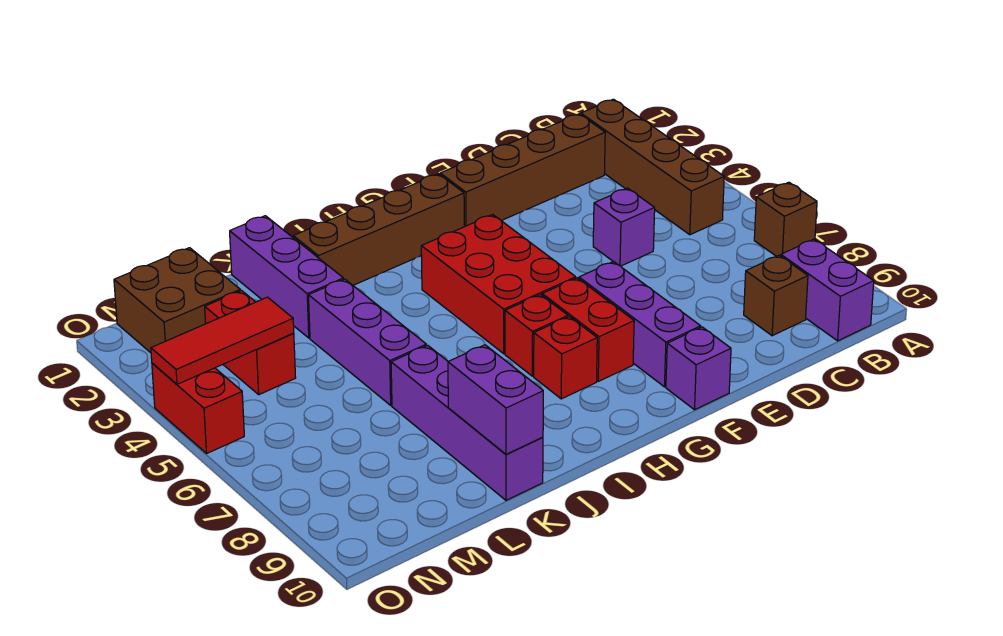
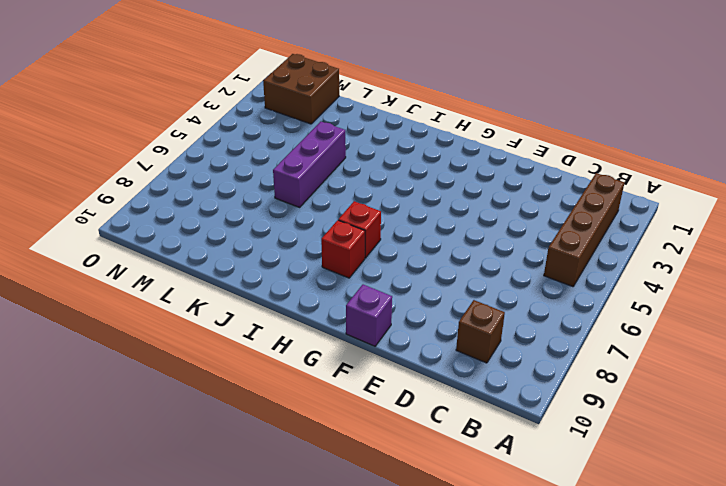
none -> brown 1x1 brick [754,182,817,256]
none -> purple 1x2 brick [781,239,874,341]
none -> brown 1x4 brick [440,114,605,227]

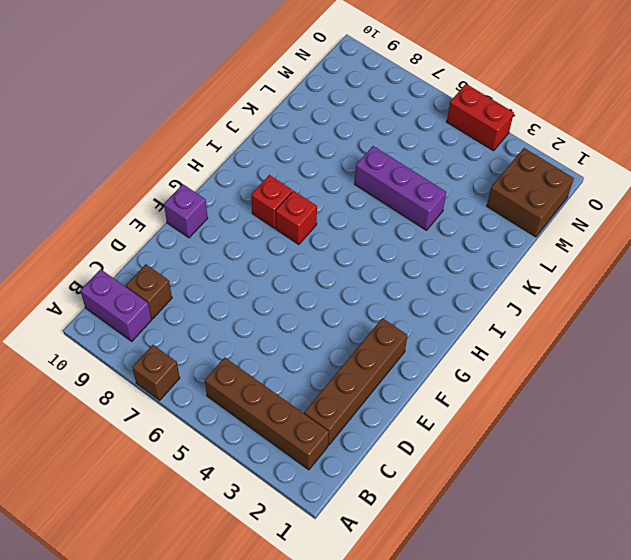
none -> purple 1x1 brick [593,188,655,266]
none -> purple 1x3 brick [579,261,701,387]
none -> brown 1x4 brick [293,174,464,285]

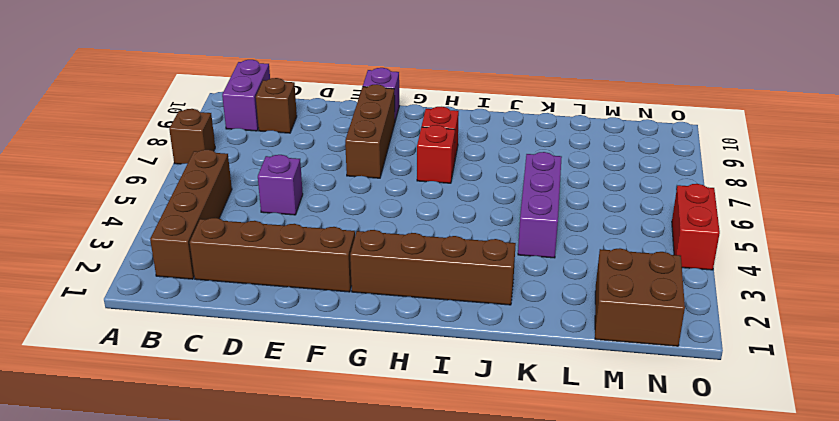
brown 1x3 brick [345,84,395,178] -> purple 1x3 brick [579,261,701,387]
none -> red 2x3 brick [421,215,576,354]
none -> red 1x2 brick [542,278,634,381]
none -> purple 1x3 brick [230,216,343,338]

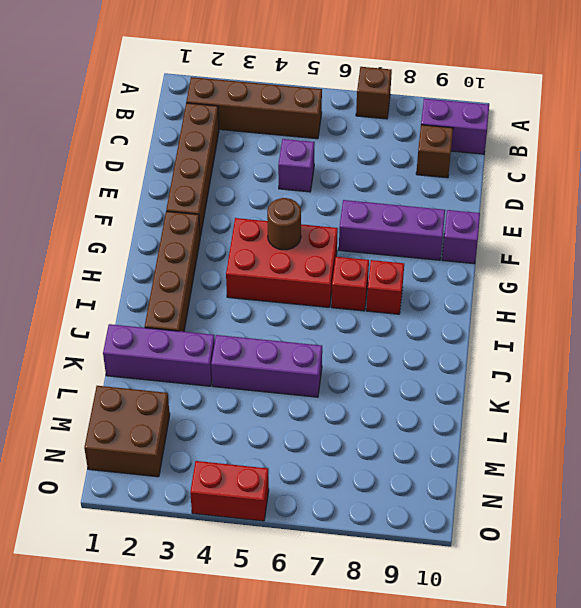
brown 1x1 round brick [267,198,301,250] -> none
none -> red 1x2 brick [542,278,634,381]
none -> purple 1x4 brick [391,345,543,500]
none -> red 1x2 brick [205,291,296,395]

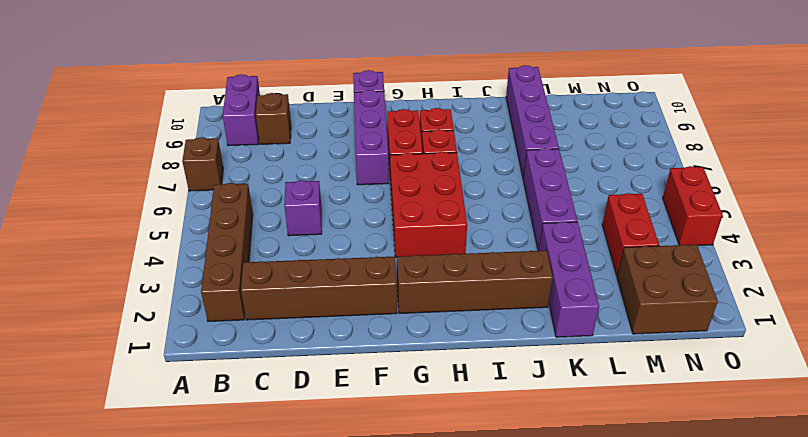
none -> purple 1x2 brick [448,345,543,454]
none -> red 1x3 tile [151,297,294,384]

